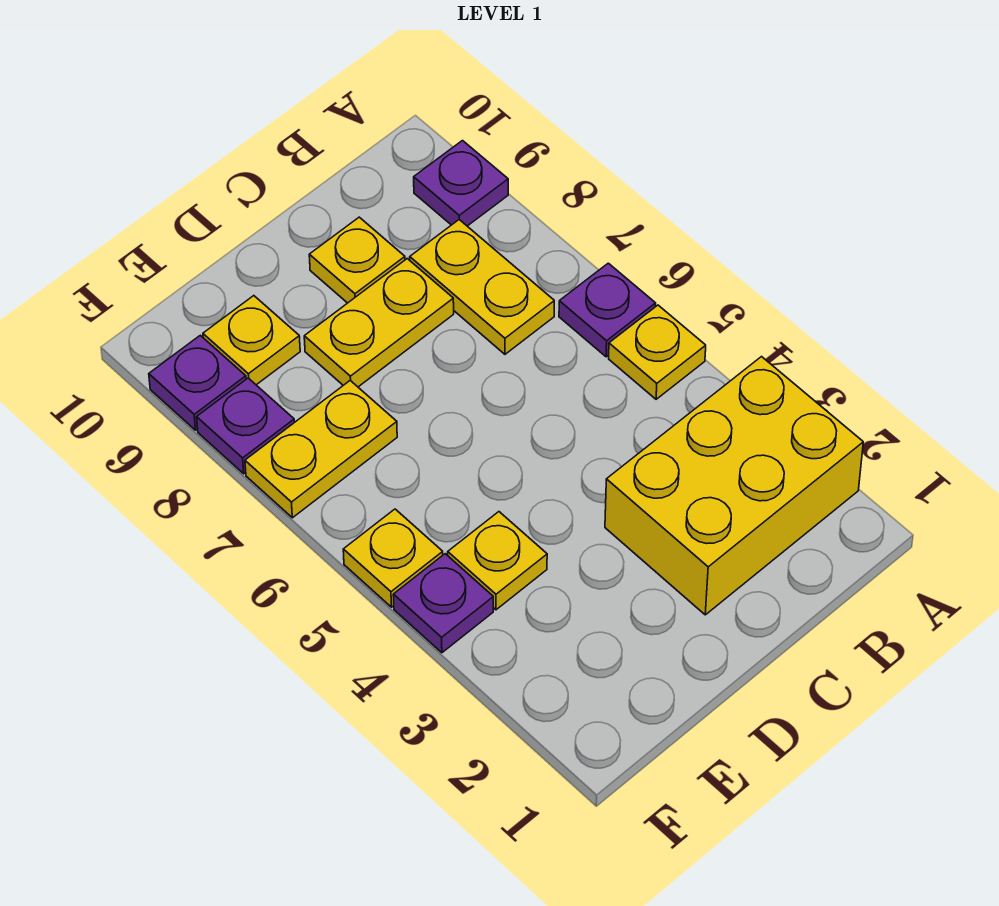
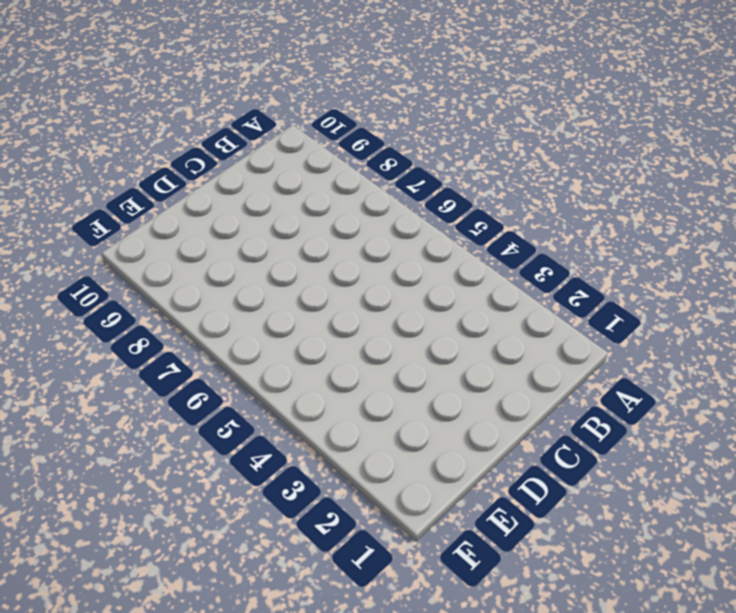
none -> yellow 2x3 brick [605,357,863,615]
none -> yellow 1x1 plate [609,305,706,399]
none -> purple 1x1 plate [559,263,656,357]

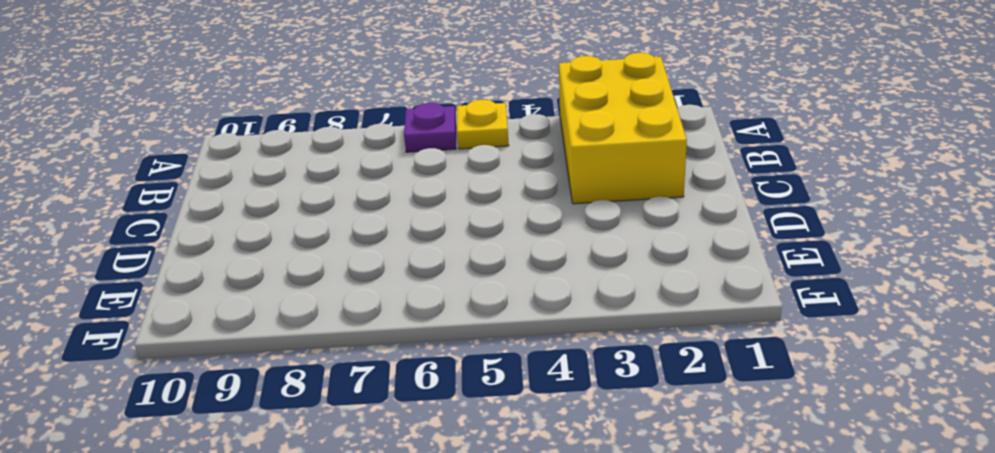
none -> purple 1x1 plate [414,141,508,226]
none -> yellow 1x2 plate [410,220,554,354]
none -> yellow 1x2 plate [304,259,454,387]

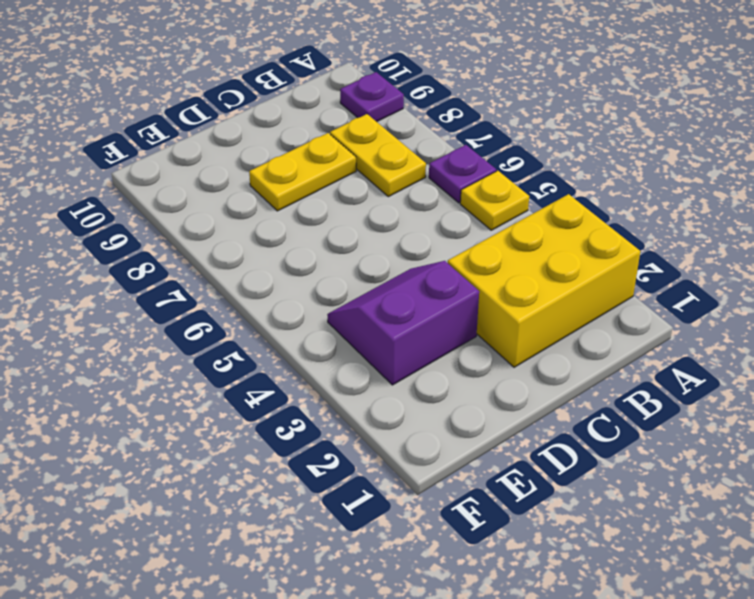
purple 2x2 slope [327,261,479,385] -> yellow 1x1 plate [448,512,547,610]
none -> yellow 1x1 plate [309,217,405,303]
none -> yellow 1x2 plate [245,381,397,518]
none -> yellow 1x1 plate [203,296,300,385]

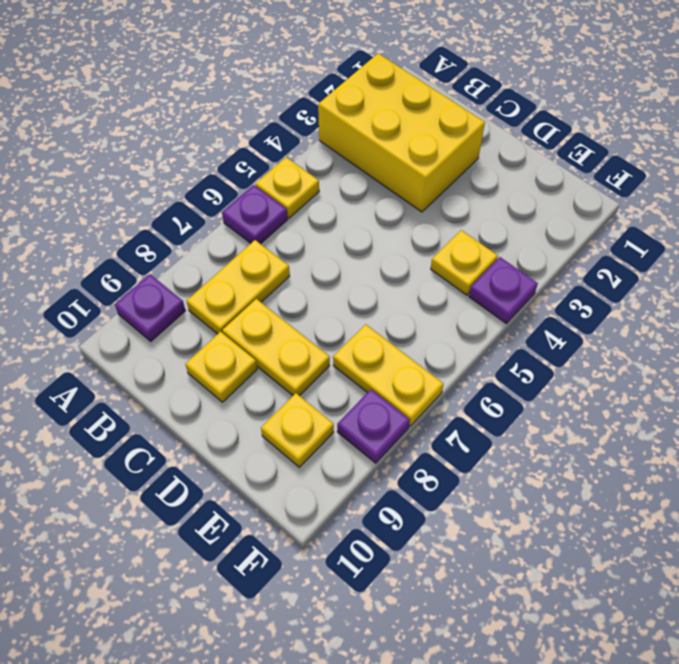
none -> yellow 1x1 plate [343,509,443,607]
none -> purple 1x1 plate [149,335,246,430]

